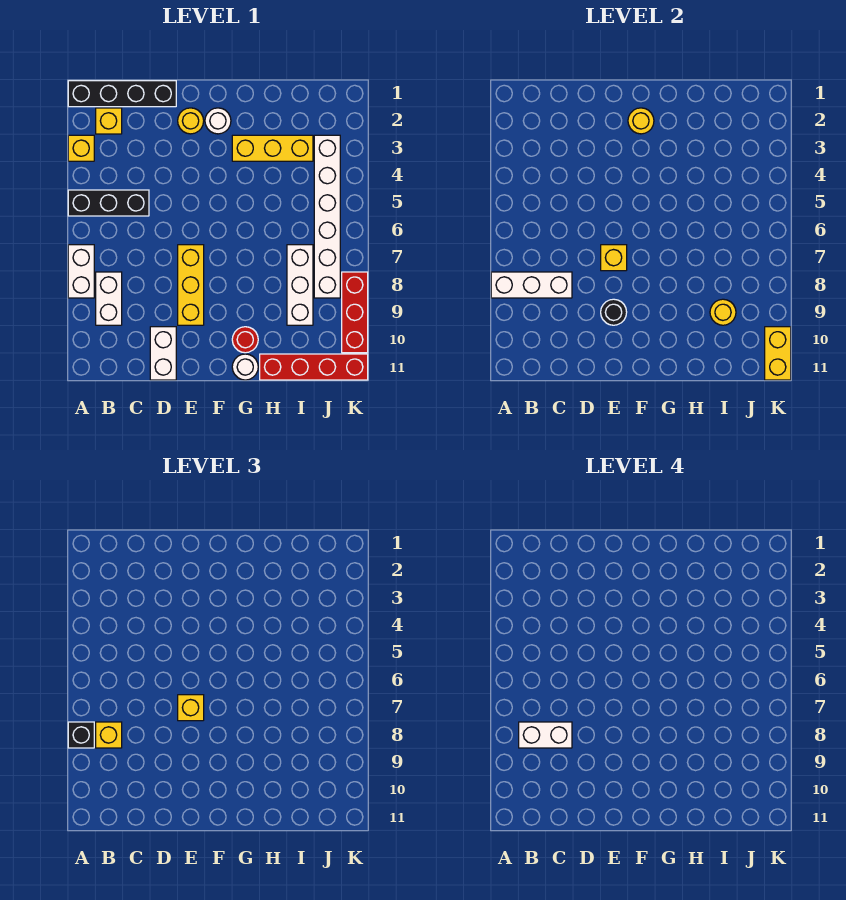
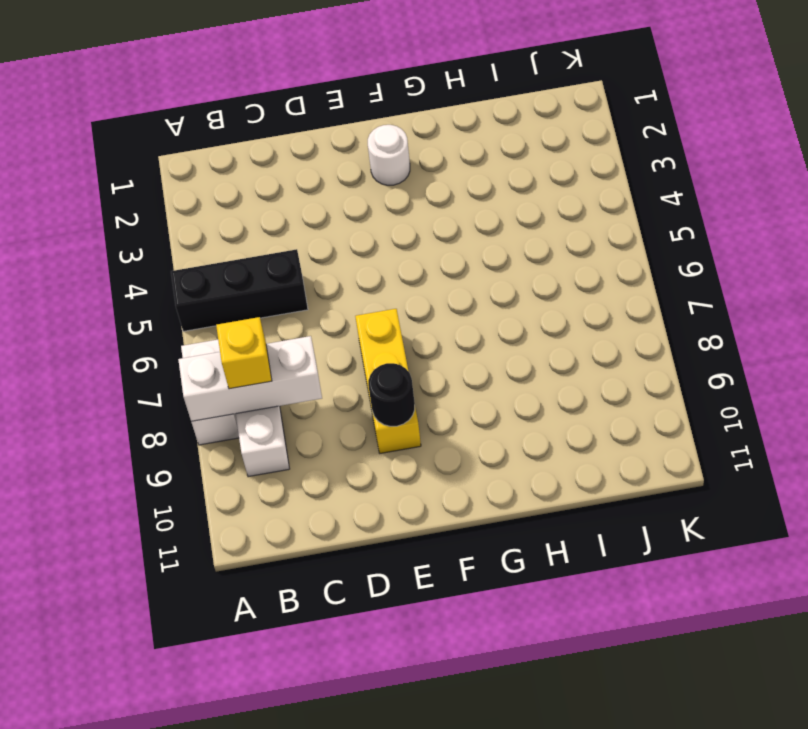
none -> black 1x4 brick [68,81,176,107]
none -> yellow 1x1 brick [68,135,94,161]
none -> yellow 1x1 brick [96,108,122,134]

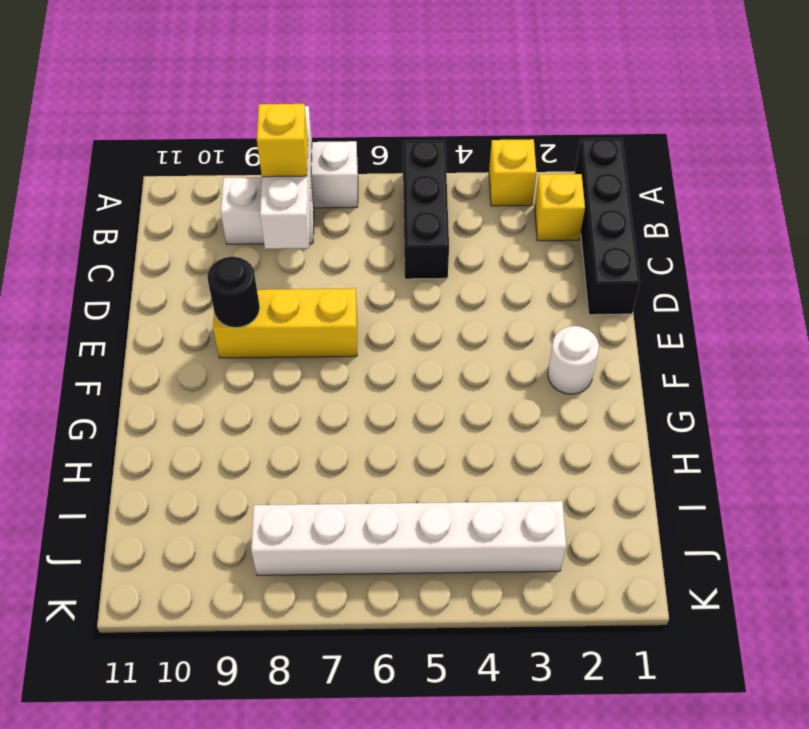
none -> white 1x2 brick [150,327,176,380]
none -> yellow 1x1 round brick [178,108,204,134]
none -> yellow 1x3 brick [232,135,313,161]

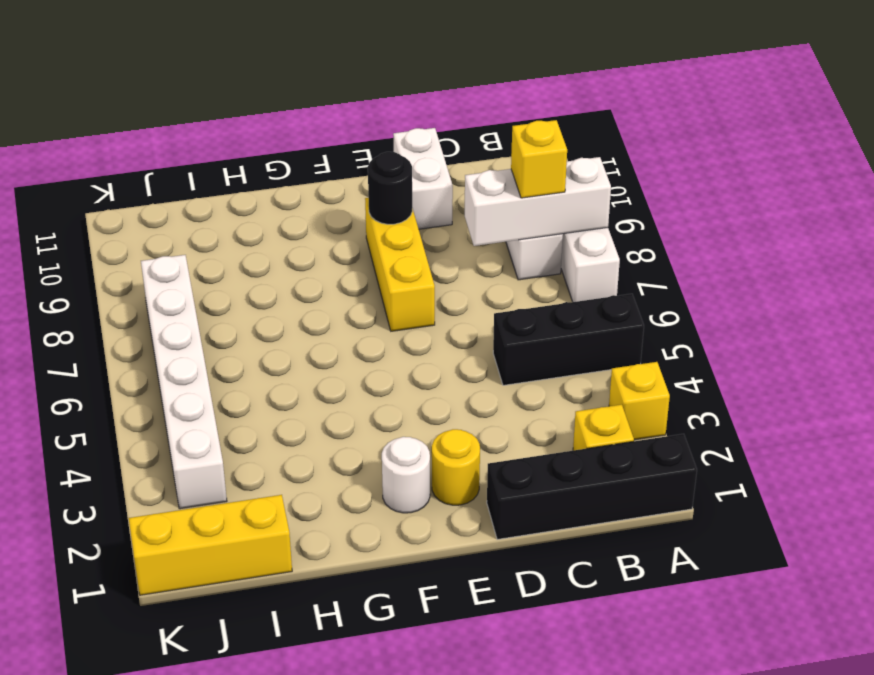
yellow 1x3 brick [129,495,292,595] -> yellow 1x3 brick moved to [232,135,313,161]
none -> red 1x1 round brick [232,327,258,353]
none -> white 1x1 round brick [232,354,258,380]
none -> red 1x4 brick [260,354,368,380]

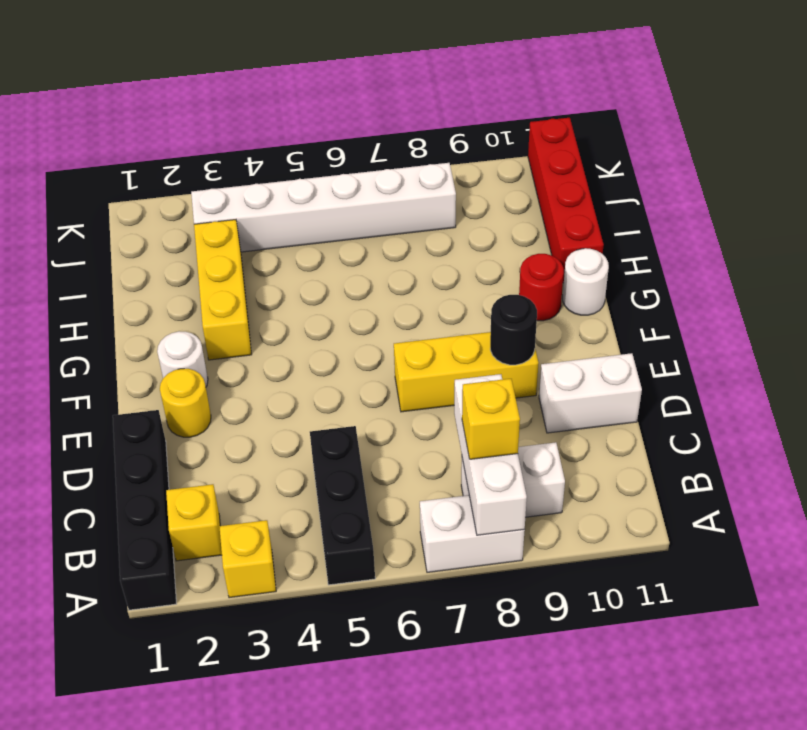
none -> white 1x3 brick [287,245,313,325]
none -> red 1x3 brick [342,272,368,353]
none -> yellow 1x1 brick [601,245,627,271]

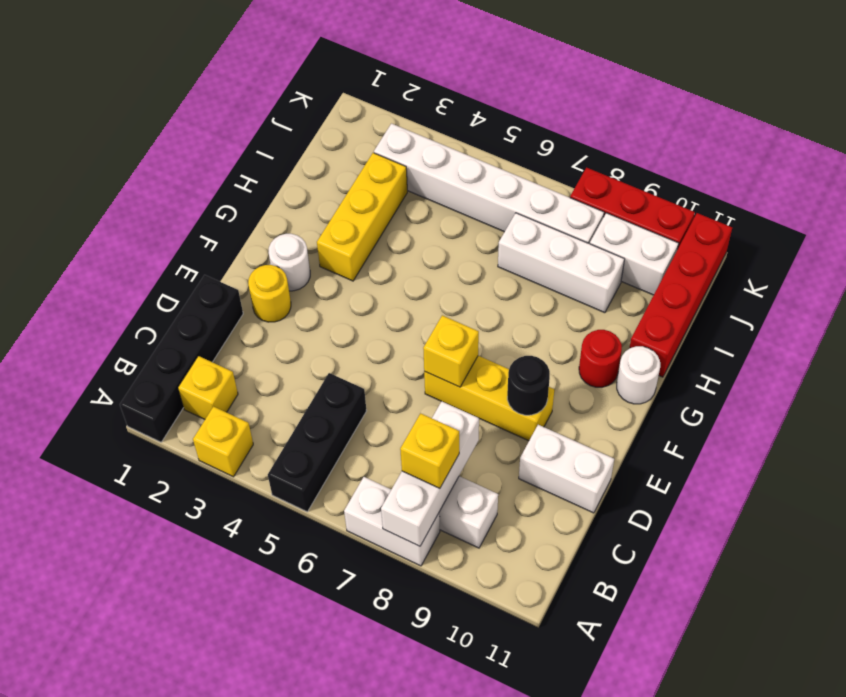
white 1x2 brick [590,213,679,295] -> white 1x2 brick turned to [519,722,572,748]
none -> yellow 1x1 round brick [628,108,654,134]
none -> yellow 1x1 round brick [710,299,736,325]
none -> yellow 1x2 brick [765,327,791,380]

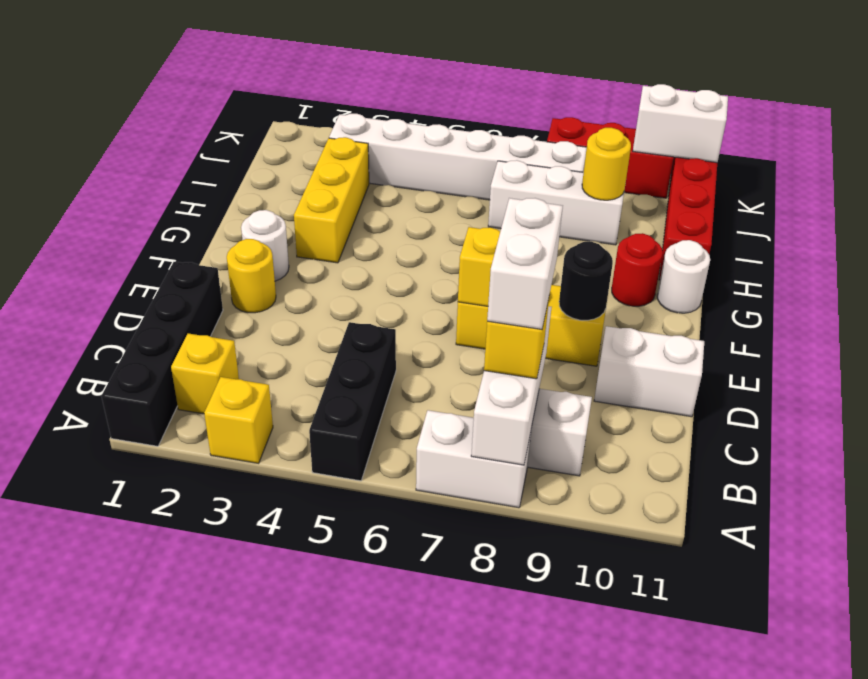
white 1x2 brick [633,84,728,163] -> yellow 1x2 brick [765,327,791,380]
none -> yellow 1x1 round brick [628,108,654,134]
none -> black 1x1 brick [68,722,94,748]
none -> yellow 1x1 brick [178,695,204,721]

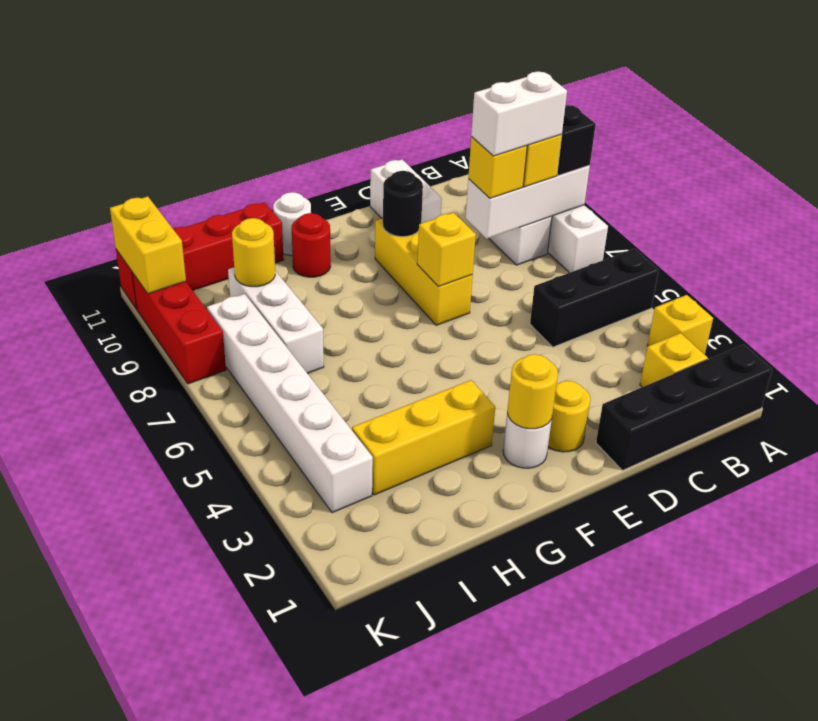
yellow 1x1 brick [468,137,527,198] -> yellow 1x1 brick moved to [178,695,204,721]

